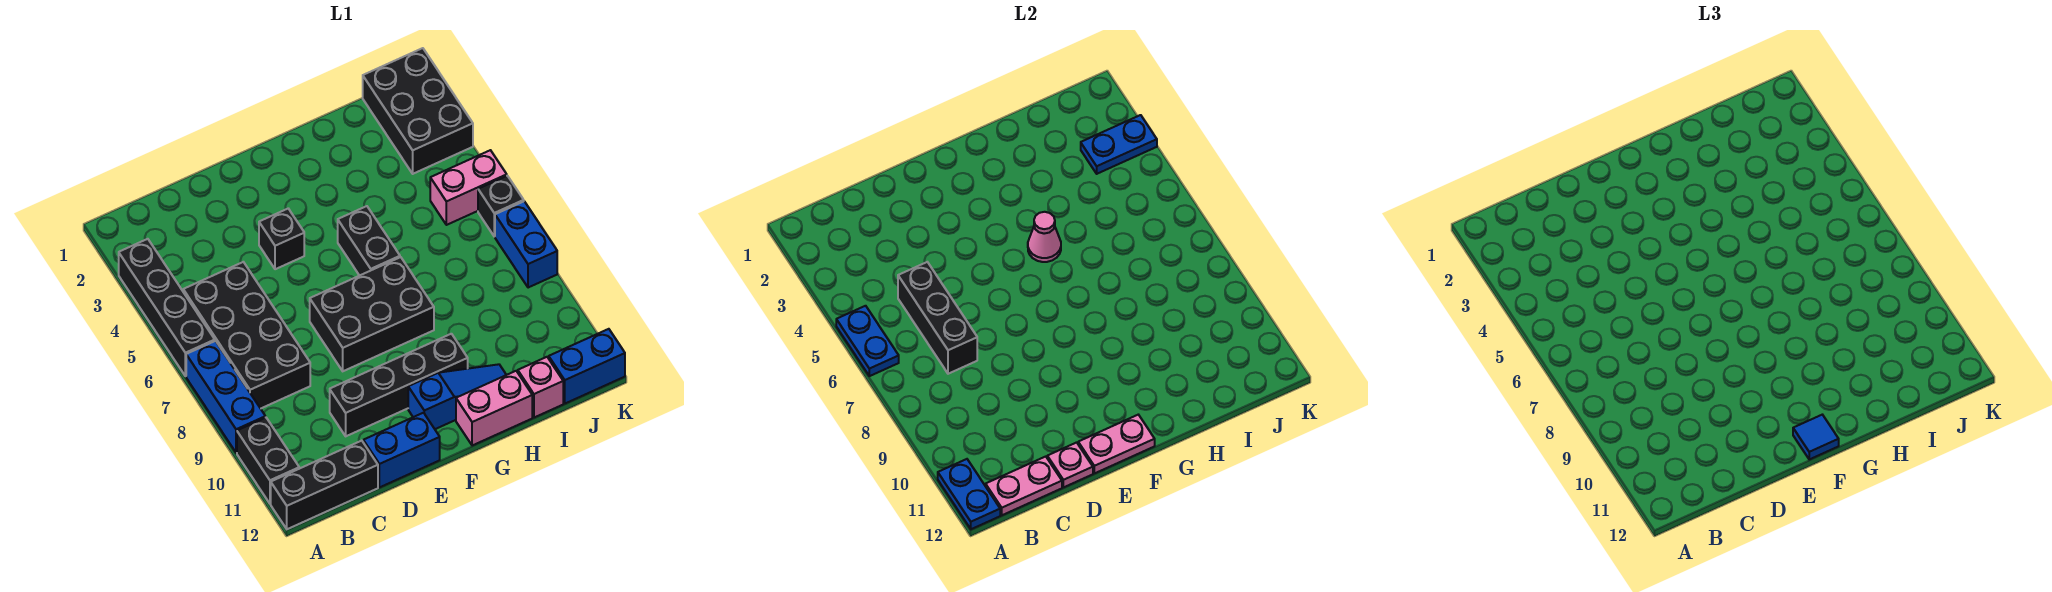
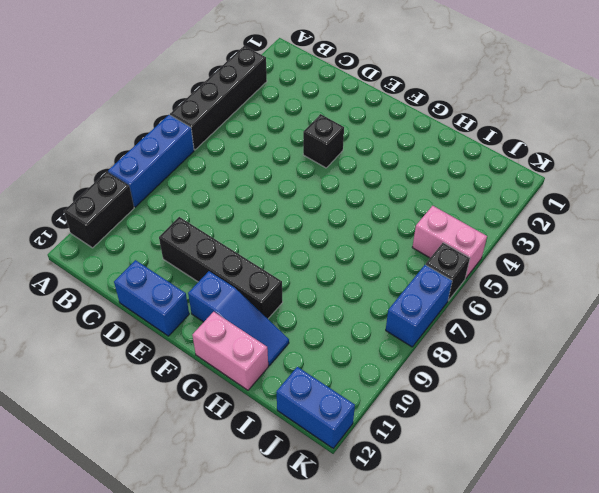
none -> black 1x3 brick [271,441,378,529]
none -> black 2x4 brick [183,262,310,409]
none -> black 2x3 brick [310,257,434,371]

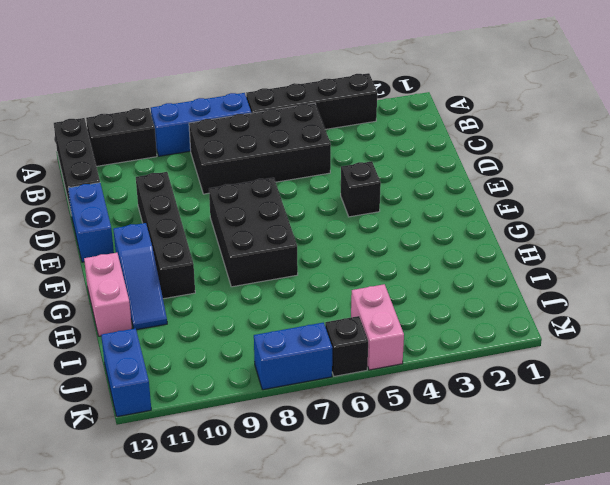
none -> black 1x2 brick [338,206,400,276]
none -> pink 1x1 brick [518,357,563,418]
none -> black 2x3 brick [363,48,473,174]

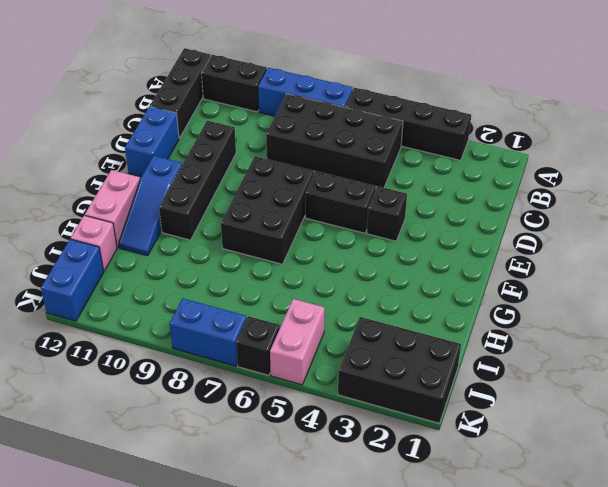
black 1x2 brick [305,171,376,233] -> black 1x2 brick moved to [338,206,400,276]
none -> blue 1x2 plate [836,306,899,376]
none -> blue 1x2 plate [938,459,1000,529]
none -> pink 1x2 plate [986,457,1062,515]

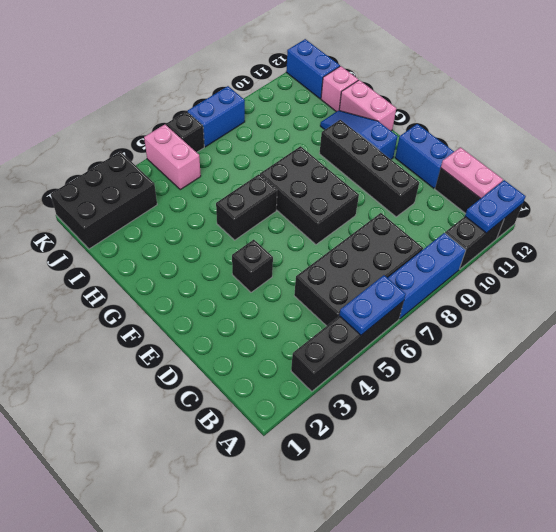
none -> black 1x3 brick [898,262,977,374]
none -> pink 1x1 plate [1047,442,1093,487]
none -> pink 1x2 plate [1078,415,1155,473]

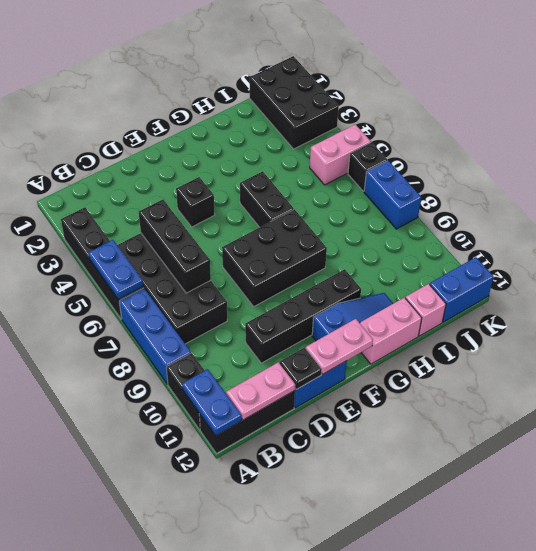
black 1x1 plate [280,348,322,389] -> pink 1x1 plate [1047,442,1093,487]
none -> pink 1x1 cone [1028,212,1061,262]
none -> blue 1x2 plate [1081,115,1157,174]
none -> blue 1x1 tile [1793,415,1839,459]

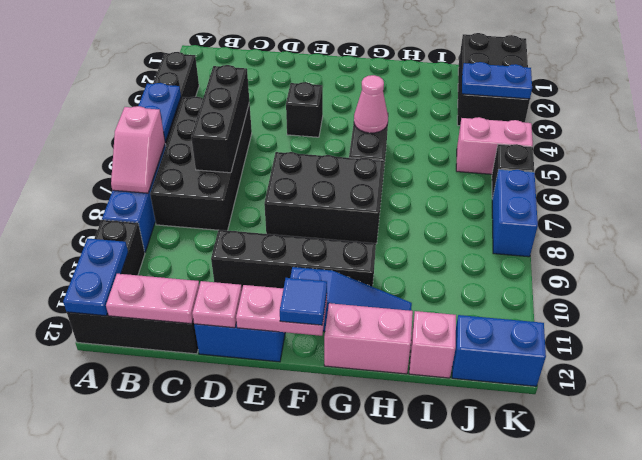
pink 1x2 slope [111,106,165,193] -> none

